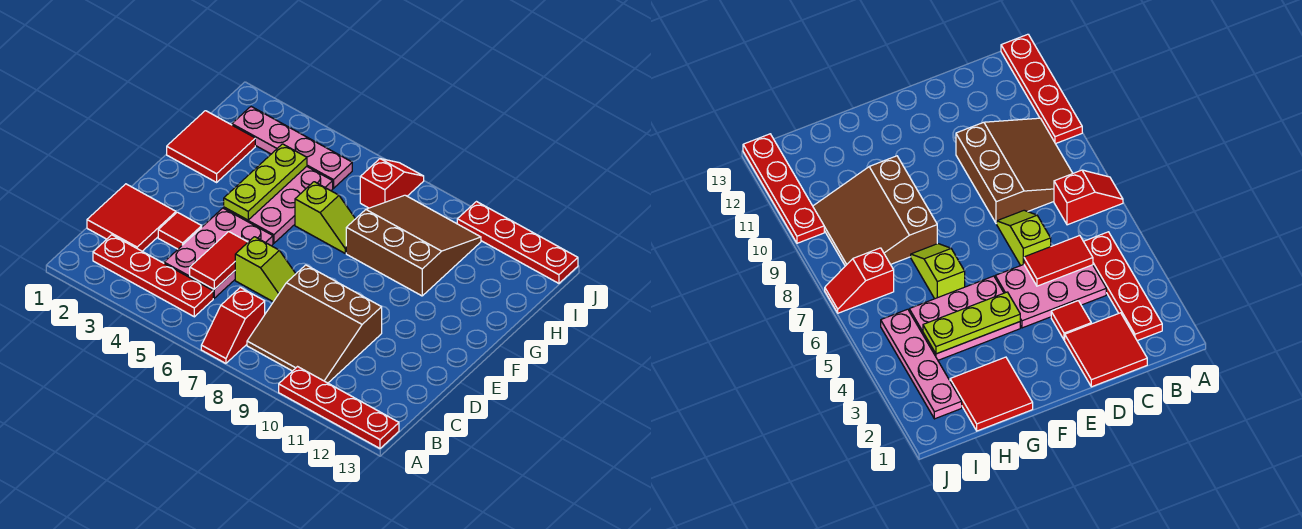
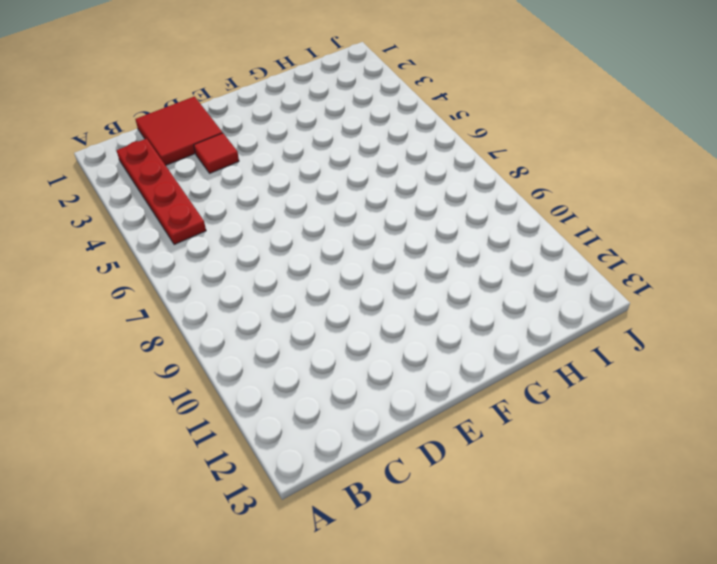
none -> red 1x2 slope [201,287,265,363]
none -> red 1x4 plate [279,367,399,448]
none -> brown 3x3 slope [247,265,382,383]

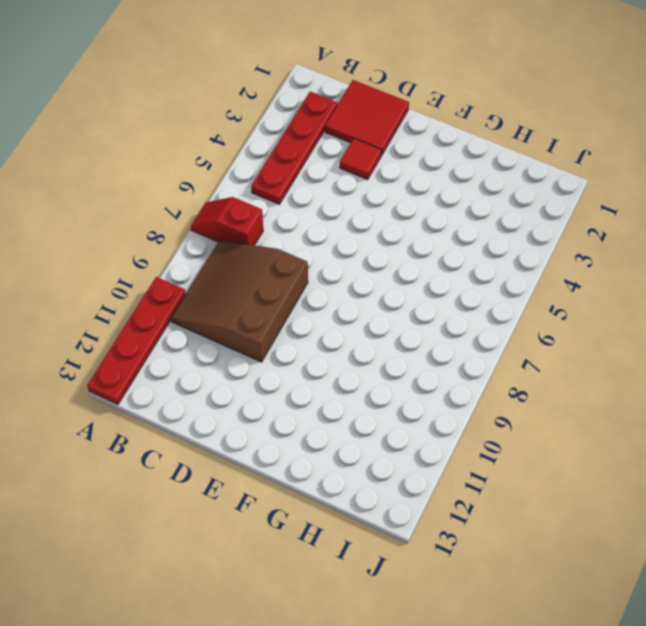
none -> pink 2x3 plate [164,208,273,298]
none -> lime 1x2 slope [235,237,296,302]
none -> pink 2x3 plate [224,167,333,243]

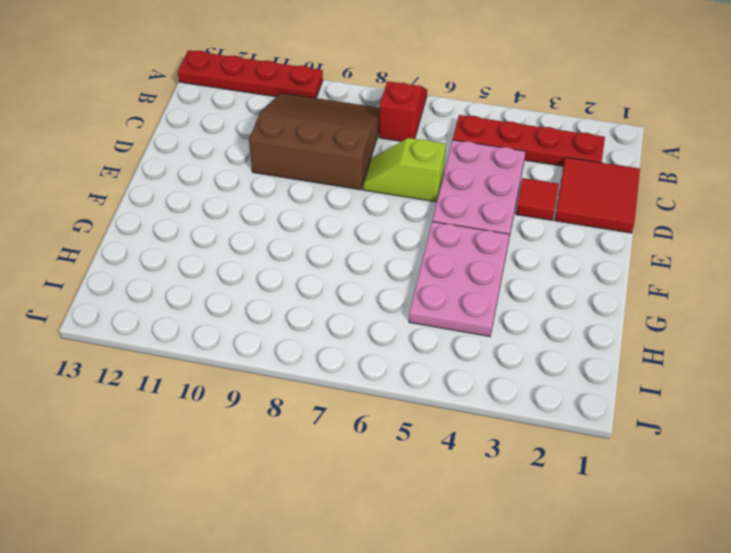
none -> red 2x2 tile [167,111,255,182]
none -> lime 1x2 slope [295,182,355,253]
none -> brown 3x3 slope [346,195,481,296]

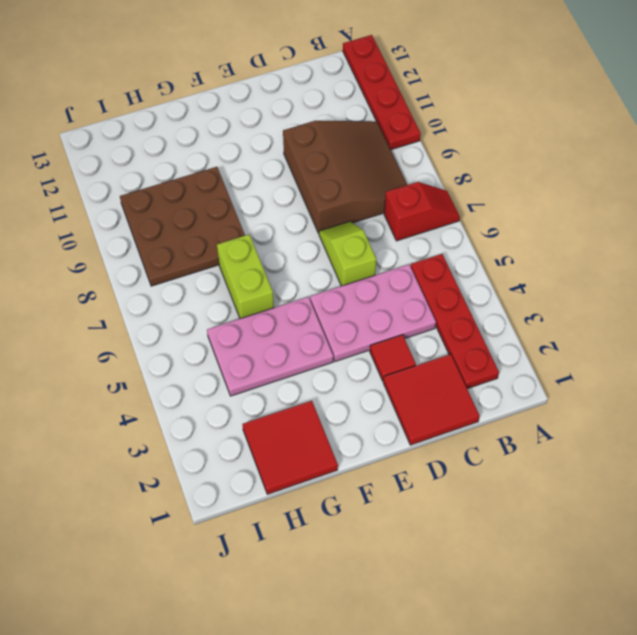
lime 1x2 brick [217,235,274,319] -> lime 1x2 slope [295,182,355,253]
brown 3x3 plate [120,167,245,286] -> brown 3x3 slope [346,195,481,296]
none -> pink 1x4 plate [232,107,352,188]
none -> red 1x2 slope [360,159,424,208]
none -> red 1x4 plate [457,202,578,283]

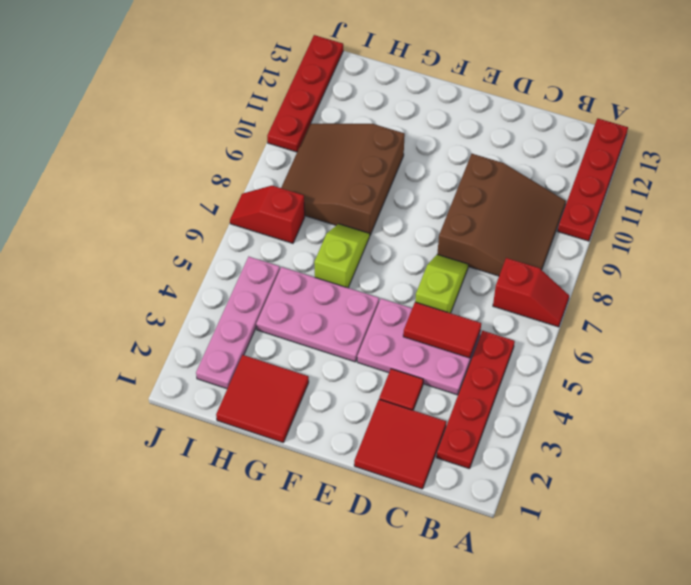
none -> lime 1x3 plate [224,144,307,220]

